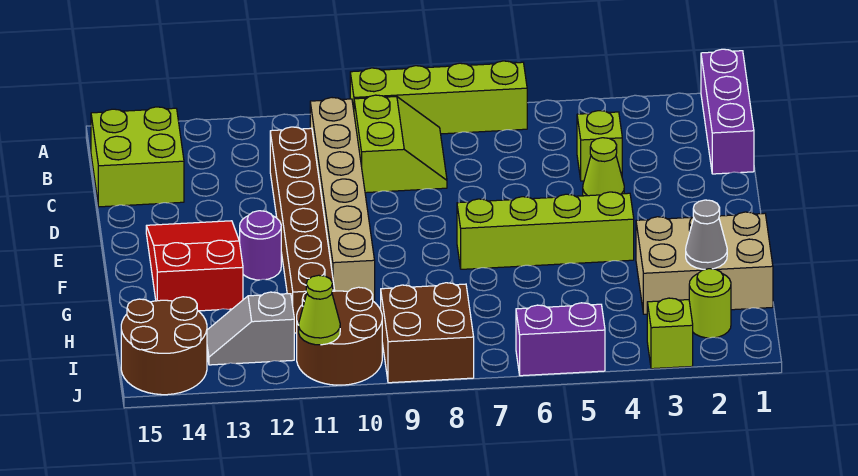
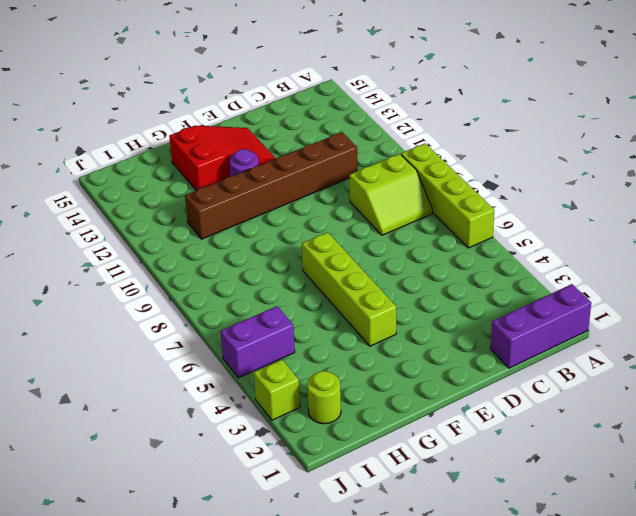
purple 1x2 brick [220,306,295,378] -> purple 1x2 brick turned to [516,303,605,376]
none -> tan 1x6 brick [310,98,375,302]
none -> lime 2x2 brick [91,107,184,207]
none -> lime 1x1 brick [577,111,622,181]

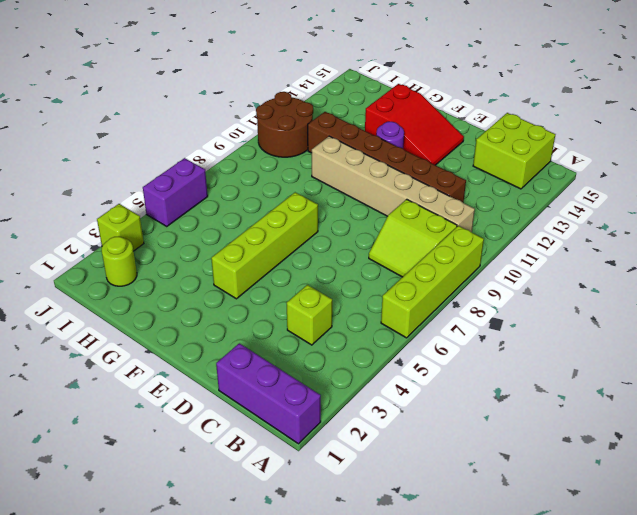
none -> lime 1x1 cone [583,138,624,196]
none -> tan 2x3 brick [636,212,773,314]
none -> brown 2x2 brick [381,283,474,383]

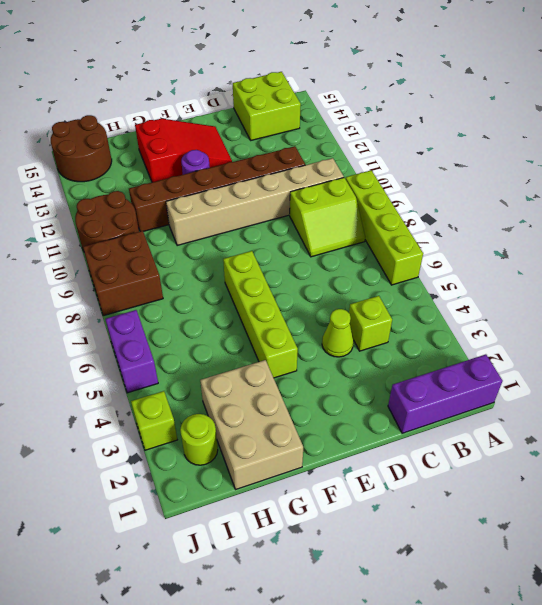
none -> grey 1x2 slope [207,292,294,365]
none -> grey 1x1 cone [686,200,727,269]
none -> lime 1x1 cone [299,275,340,345]

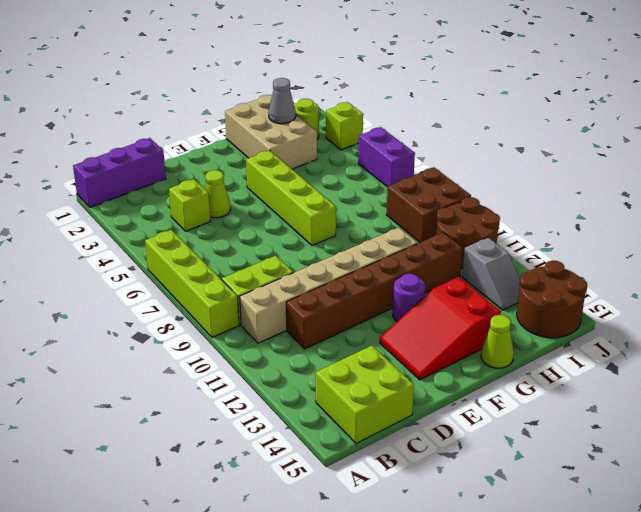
lime 1x1 cone [481,315,514,368] -> lime 1x1 cone moved to [299,275,340,345]

